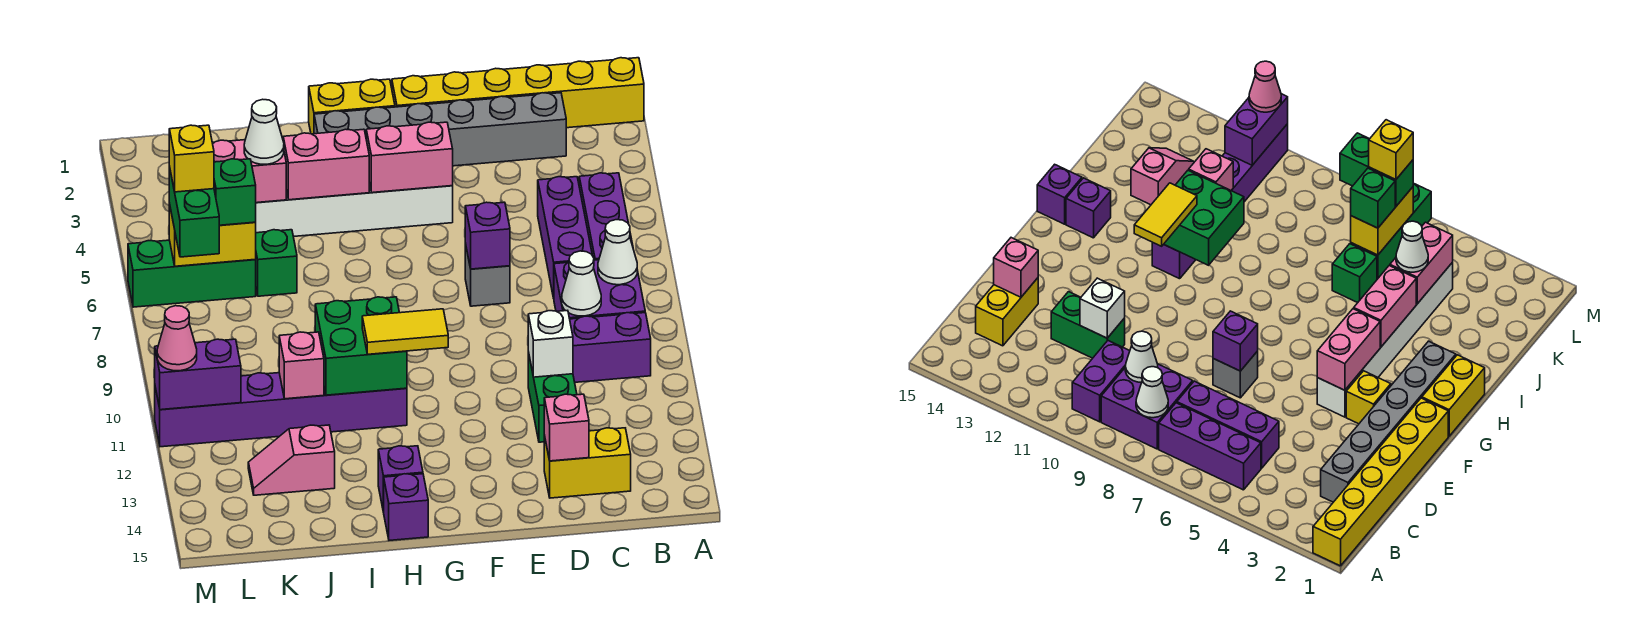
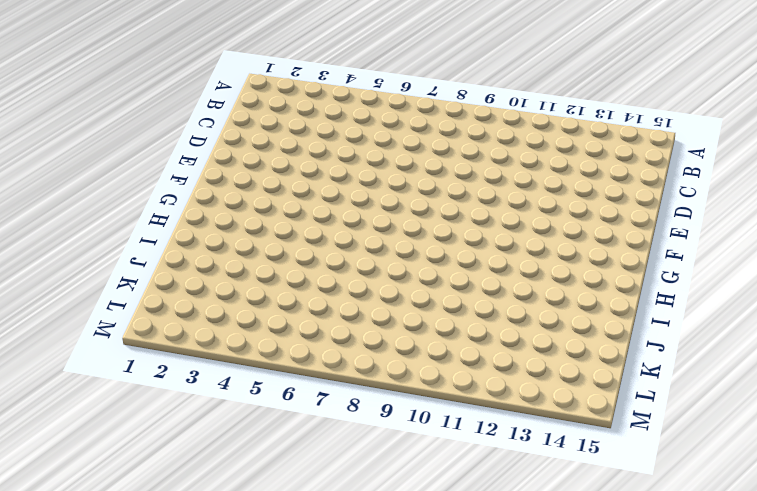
none -> yellow 1x6 brick [392,58,644,128]
none -> purple 1x3 brick [579,173,633,260]
none -> purple 2x2 brick [554,260,645,319]
none -> purple 1x2 brick [570,313,651,382]

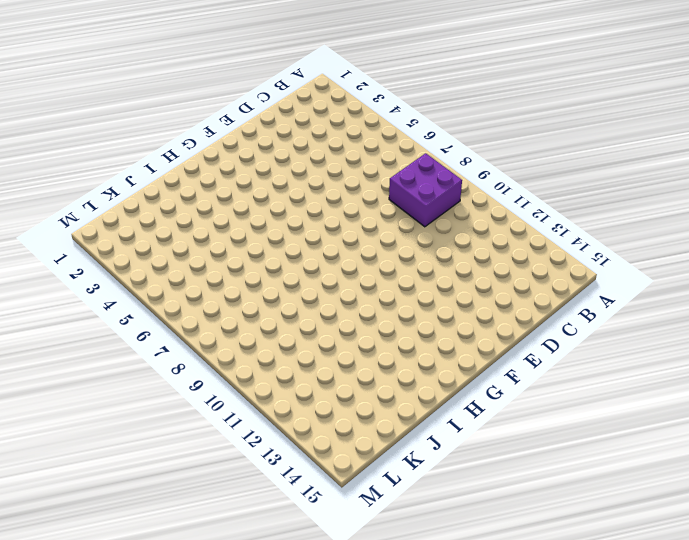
none -> yellow 1x6 brick [392,58,644,128]
none -> purple 1x3 brick [579,173,633,260]
none -> purple 1x2 brick [570,313,651,382]
none -> grey 1x6 brick [314,93,566,166]

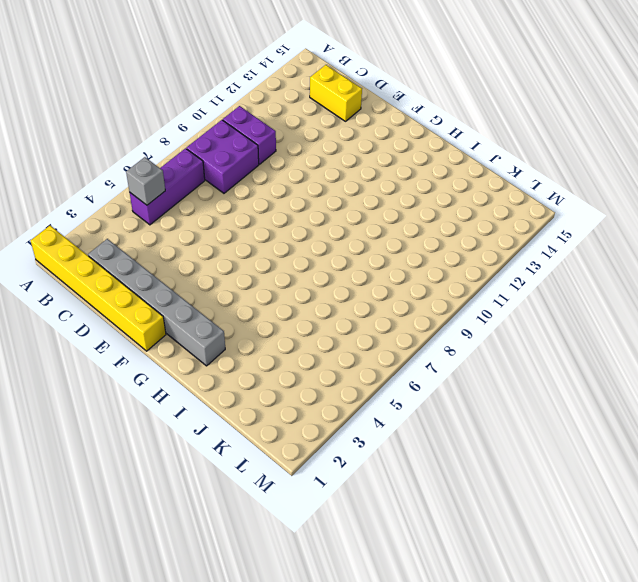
grey 1x1 brick [126,157,165,205] -> grey 1x1 brick moved to [465,243,510,306]
none -> purple 1x3 brick [538,177,592,298]
none -> green 1x2 brick [528,352,577,442]
none -> yellow 1x1 brick [1346,371,1391,424]
none -> white 1x6 brick [255,183,453,237]

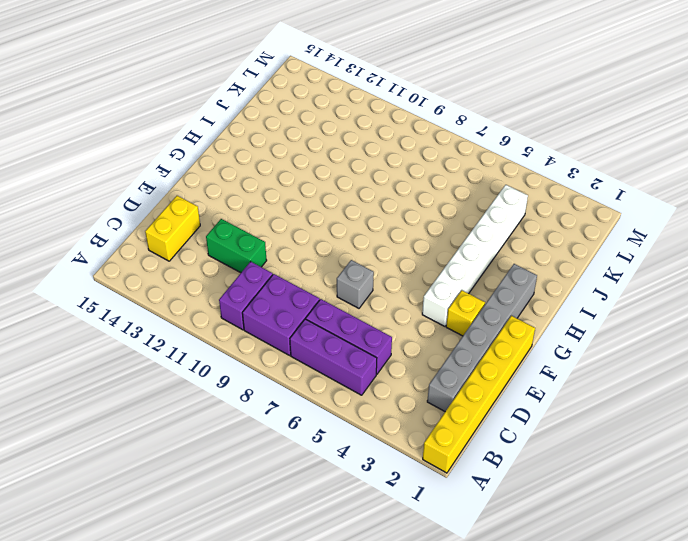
none -> yellow 1x2 brick [309,79,395,134]
none -> purple 1x6 brick [155,373,407,447]
none -> purple 1x1 brick [378,446,423,512]
none -> purple 1x1 brick [384,474,428,540]

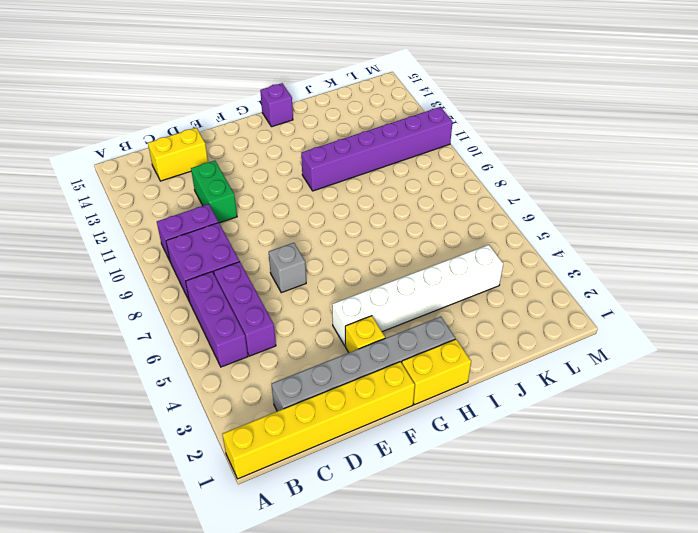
none -> purple 1x1 brick [378,446,423,512]
none -> green 1x1 brick [255,230,297,296]
none -> pink 1x2 slope [248,425,335,495]
none -> green 1x3 brick [128,240,256,307]

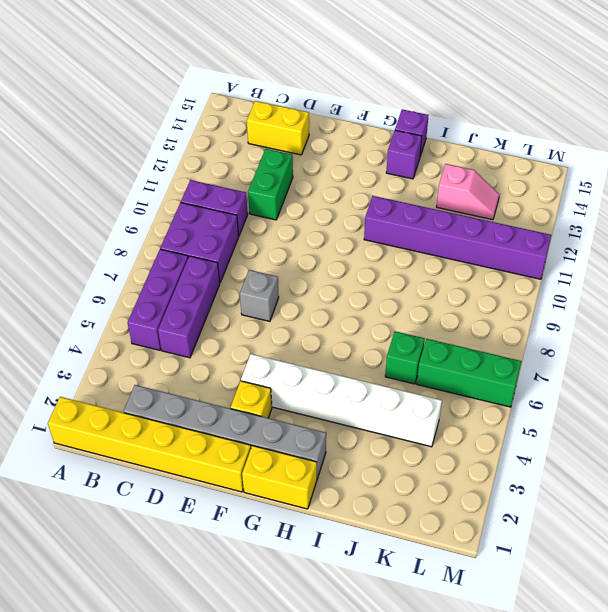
none -> white 1x1 cone [598,220,637,285]
none -> white 1x1 cone [562,251,601,316]
none -> white 1x1 brick [528,310,573,377]
none -> pink 1x1 brick [544,394,589,461]

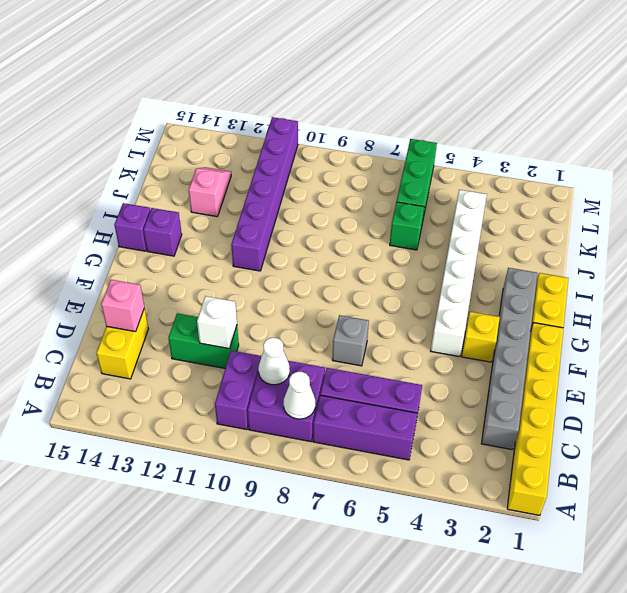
none -> purple 1x1 brick [465,202,510,269]
none -> pink 1x2 brick [366,122,453,193]
none -> pink 1x2 brick [283,129,369,200]
none -> green 2x2 brick [315,297,407,395]

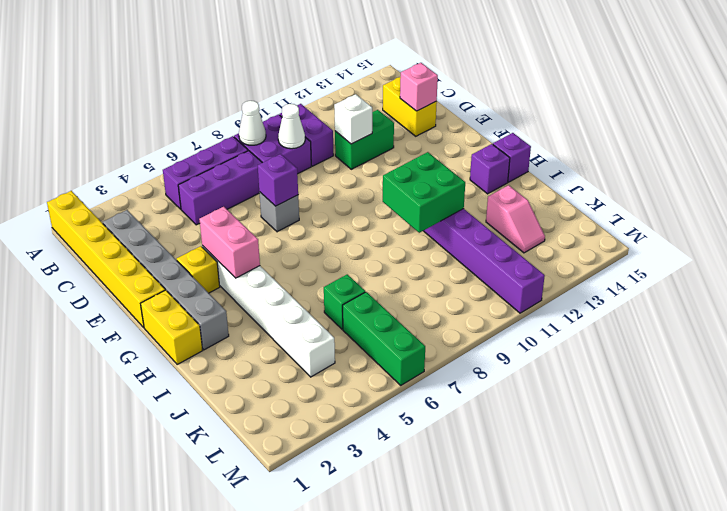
none -> pink 1x2 brick [283,129,369,200]
none -> pink 1x2 brick [213,140,286,203]
none -> pink 1x1 brick [279,332,324,399]
none -> yellow 1x2 brick [169,203,256,266]

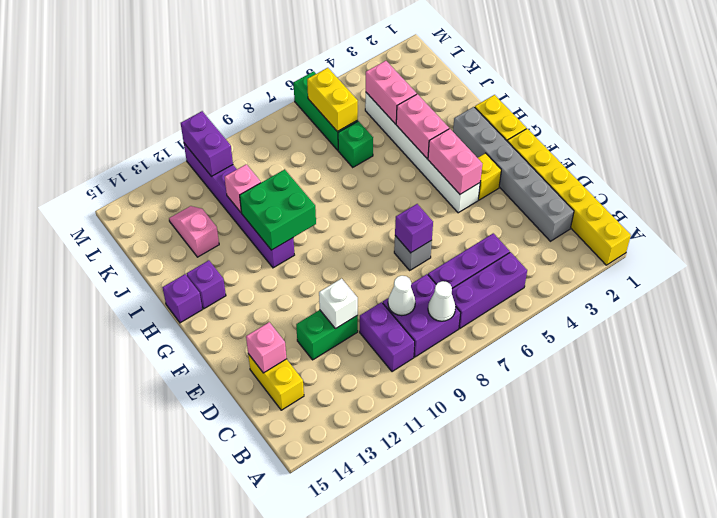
none -> yellow 1x2 tile [362,309,448,354]
none -> white 1x1 cone [244,99,284,164]
none -> green 1x1 brick [214,159,256,225]
none -> green 1x2 brick [169,166,220,257]

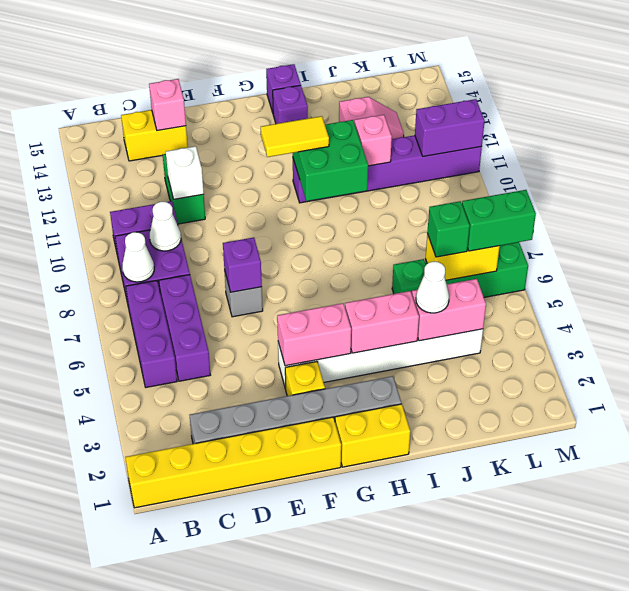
green 1x2 brick [462,190,536,251] -> green 1x2 brick turned to [169,166,220,257]
none -> pink 1x1 cone [157,306,197,371]
none -> yellow 1x1 brick [169,125,214,192]

